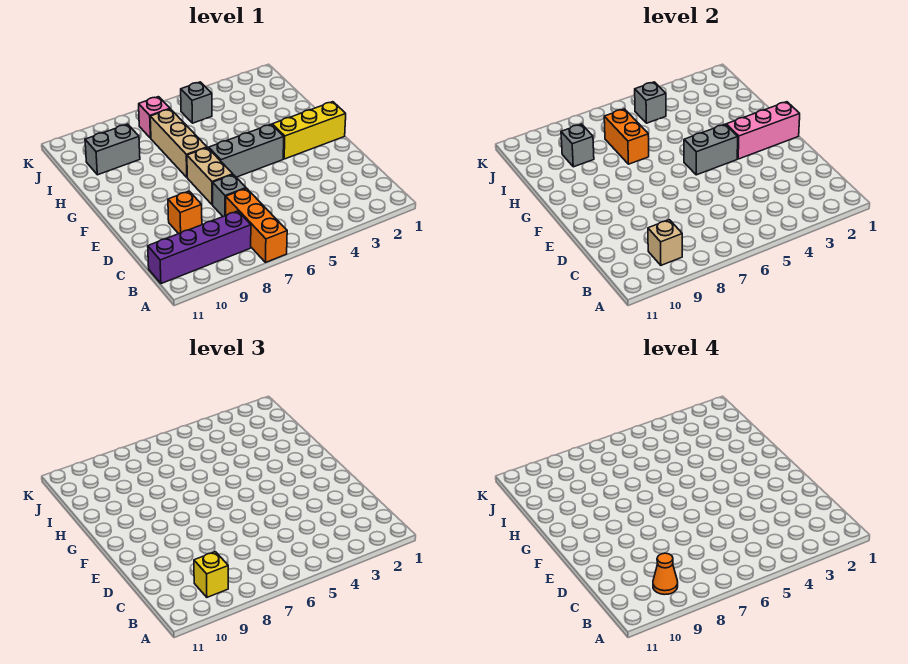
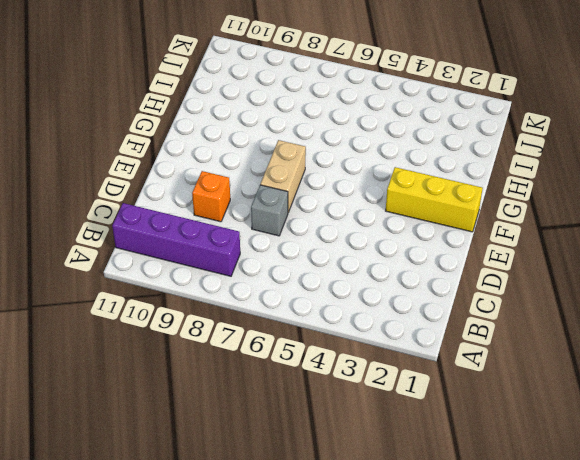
none -> orange 1x3 brick [226,188,287,263]
none -> grey 1x3 brick [209,124,284,177]
none -> tan 1x3 brick [150,109,207,177]

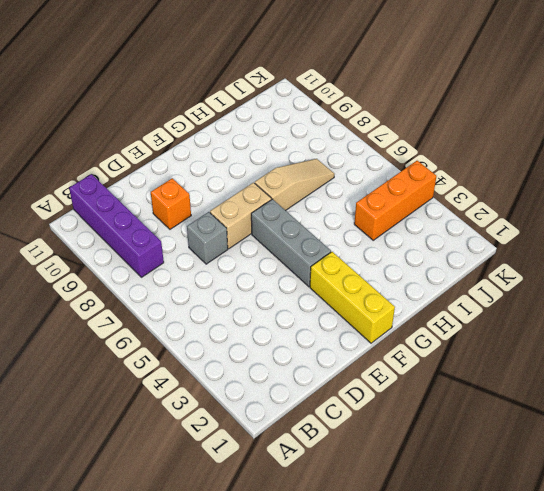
tan 1x3 slope [255,159,335,211] -> tan 1x3 brick [150,109,207,177]
orange 1x3 brick [354,161,436,240] -> orange 1x3 brick moved to [226,188,287,263]
none -> grey 1x2 brick [85,124,140,175]
none -> grey 1x1 brick [181,82,212,123]
none -> pink 1x1 brick [139,97,170,138]

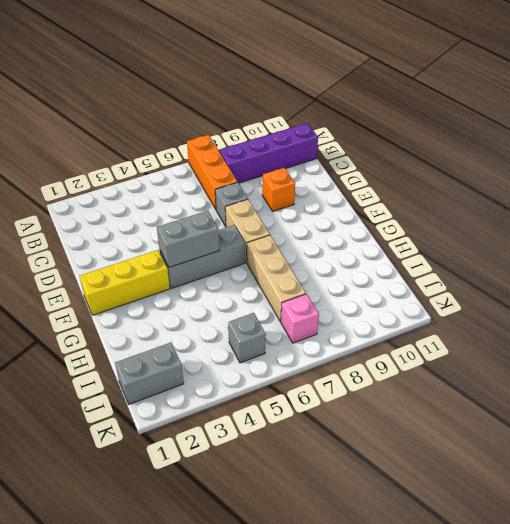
grey 1x2 brick [115,343,184,404] -> grey 1x2 brick moved to [85,124,140,175]
none -> tan 1x1 brick [648,220,682,265]
none -> pink 1x3 brick [726,102,800,159]
none -> orange 1x2 brick [604,109,649,164]

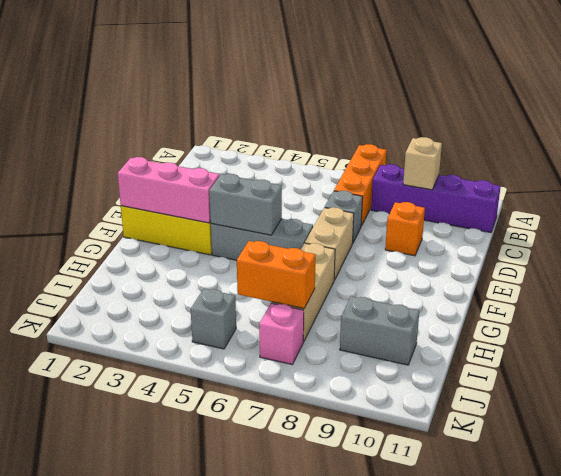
orange 1x2 brick [237,241,316,309] -> orange 1x2 brick turned to [604,109,649,164]
none -> grey 1x1 brick [561,124,594,167]
none -> grey 1x1 brick [635,82,666,123]
none -> yellow 1x1 brick [194,552,228,597]

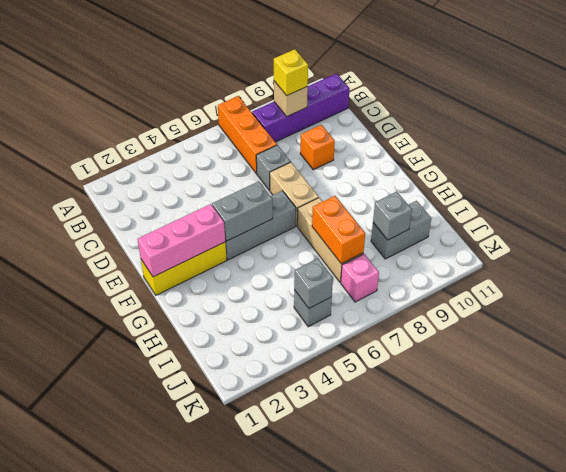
none -> orange 1x1 cone [653,553,678,595]

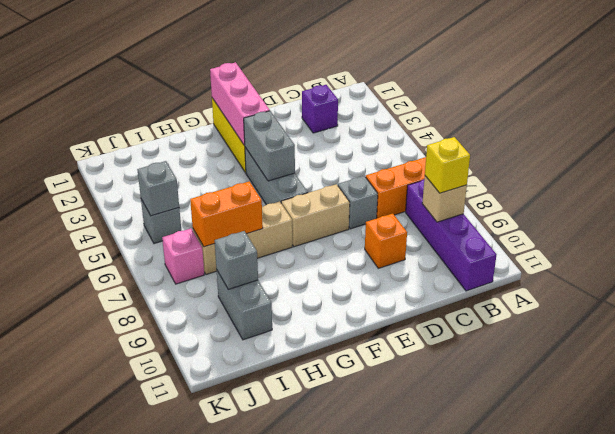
purple 1x1 brick [302,85,338,133] -> none
none -> orange 1x1 cone [653,553,678,595]

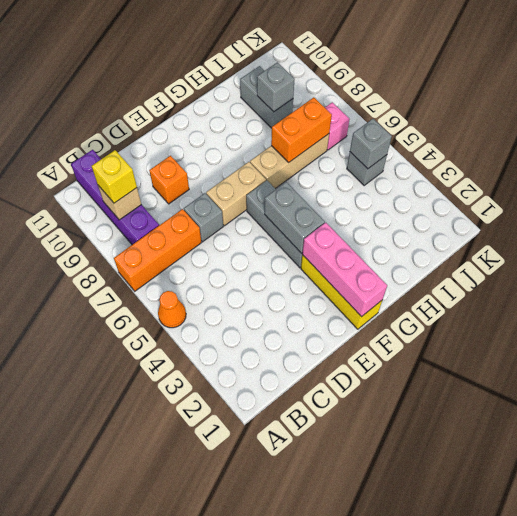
orange 1x1 cone [158,291,186,328] -> orange 1x1 cone moved to [653,553,678,595]

